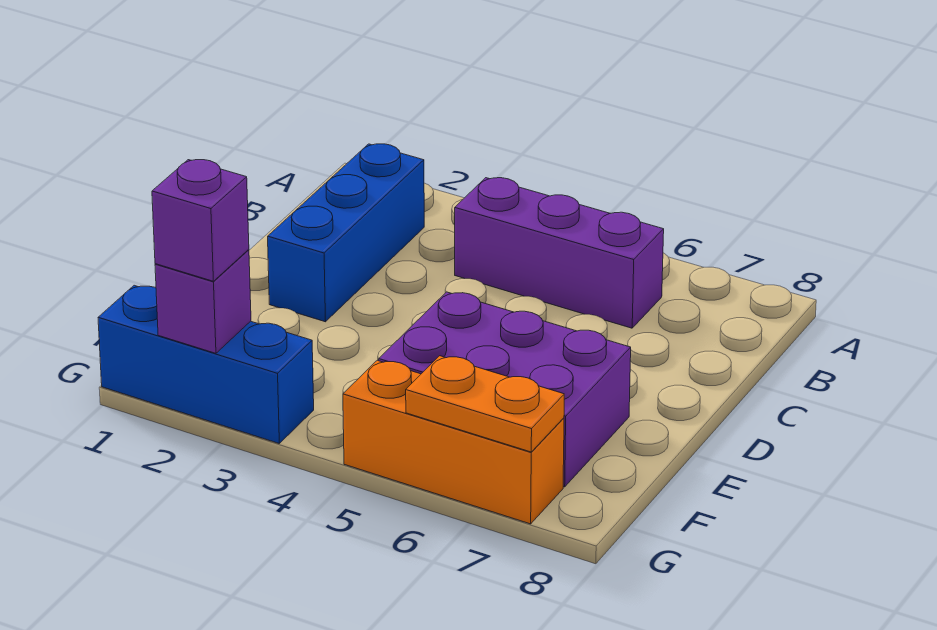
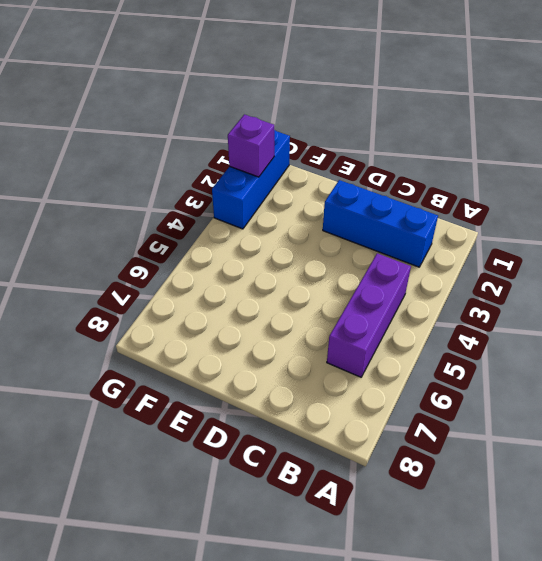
none -> purple 2x3 brick [379,292,631,487]
none -> orange 1x3 brick [343,360,564,524]

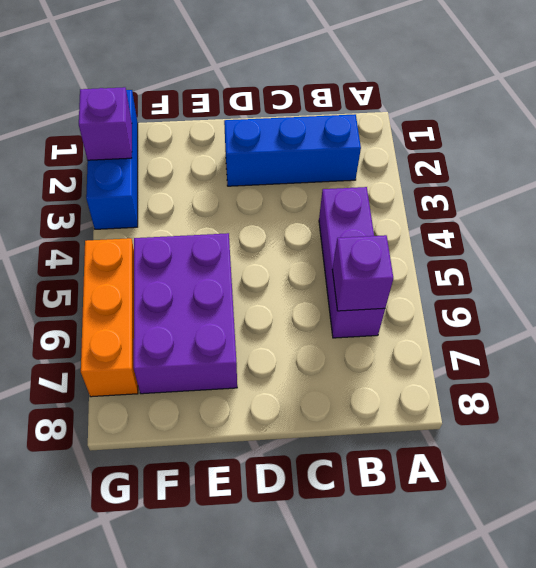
purple 1x1 brick [332,235,393,311] -> purple 1x1 brick moved to [152,160,249,281]
none -> orange 1x2 plate [406,356,564,452]

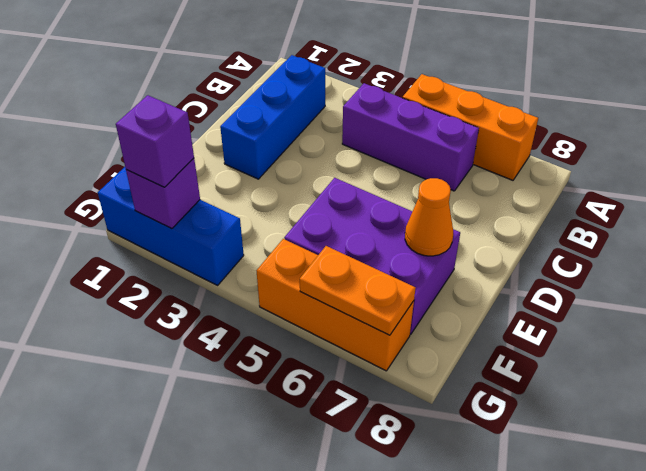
orange 1x3 brick [403,74,538,180] -> none
orange 1x1 cone [405,178,453,256] -> none

